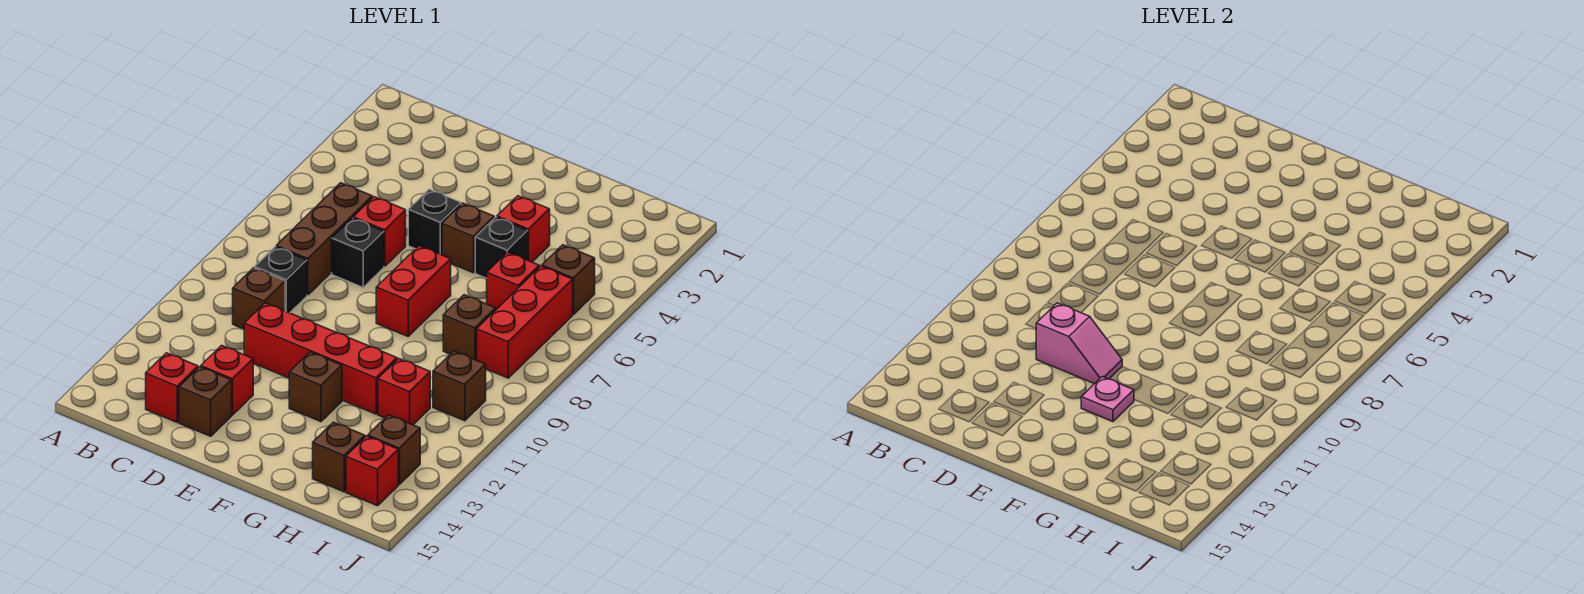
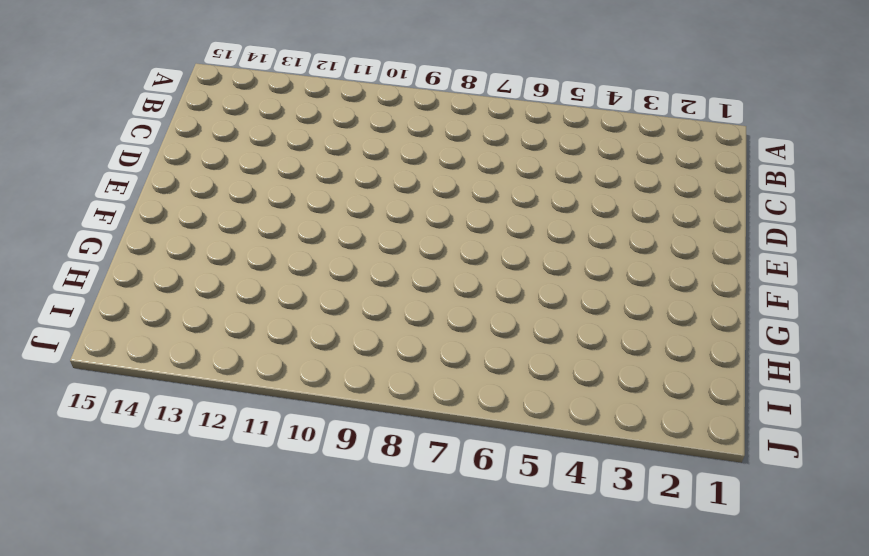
none -> brown 1x3 brick [276,183,372,295]
none -> black 1x1 brick [255,247,307,313]
none -> brown 1x1 brick [233,268,285,329]

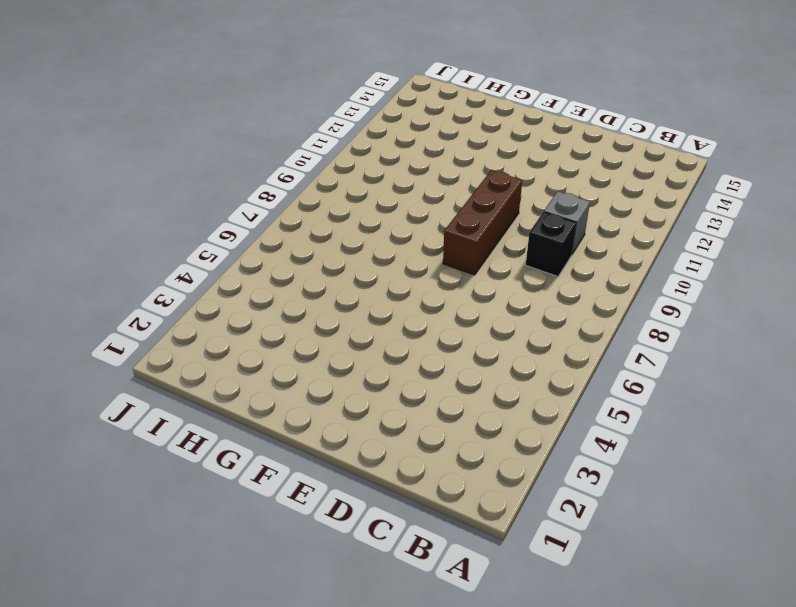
grey 1x1 brick [544,191,590,254] -> brown 1x1 brick [233,268,285,329]
brown 1x3 brick [443,170,522,275] -> brown 1x3 brick moved to [276,183,372,295]
none -> red 1x1 brick [146,353,198,422]
none -> red 1x1 brick [353,197,406,266]
none -> black 1x1 brick [332,218,384,287]

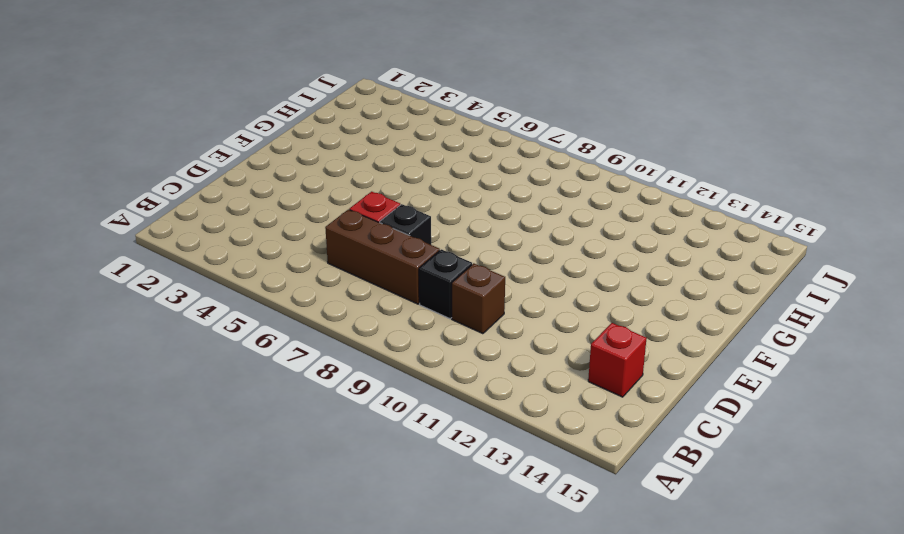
none -> red 1x4 brick [244,303,397,414]
none -> red 1x1 brick [201,345,253,415]
none -> brown 1x1 brick [179,367,232,436]

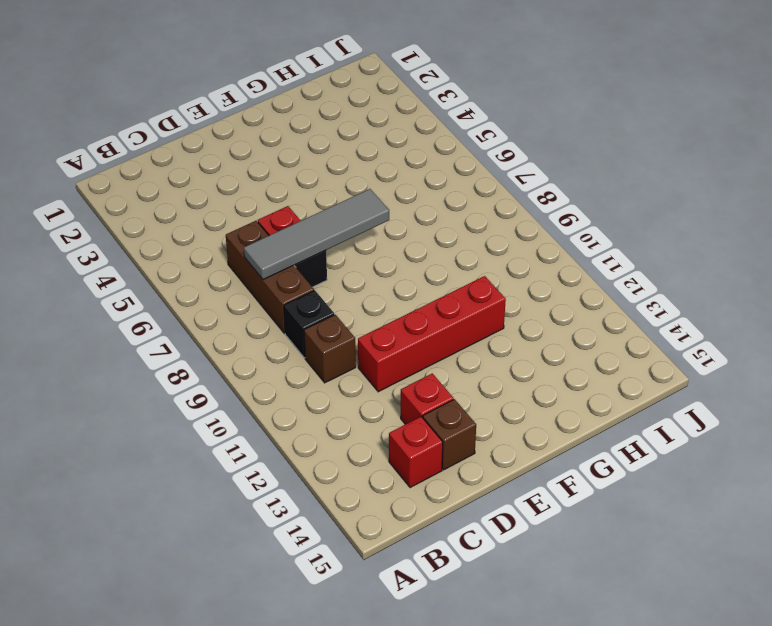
grey 1x4 tile [244,189,389,279] -> none
none -> black 1x1 brick [408,189,461,255]
none -> brown 1x1 brick [442,203,494,273]
none -> red 1x2 brick [376,246,451,336]

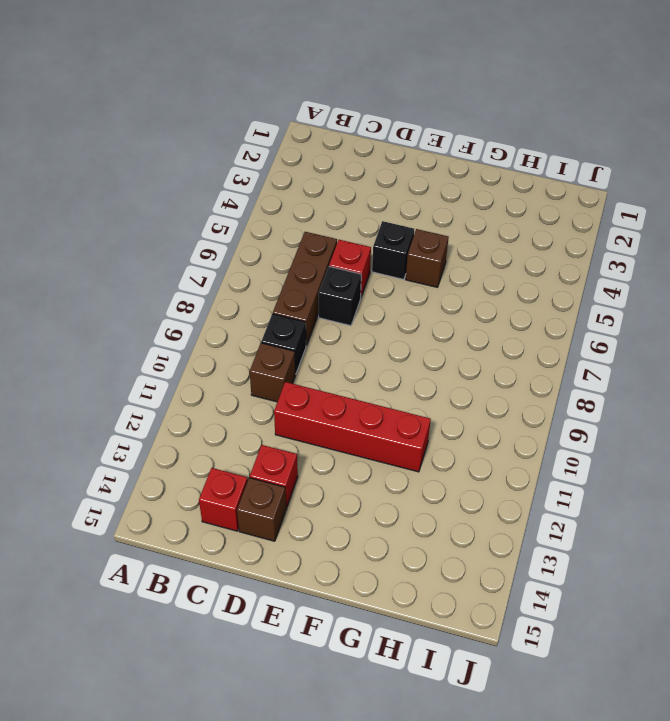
none -> red 1x2 brick [376,246,451,336]
none -> brown 1x1 brick [289,352,342,422]
none -> red 1x1 brick [497,196,550,262]

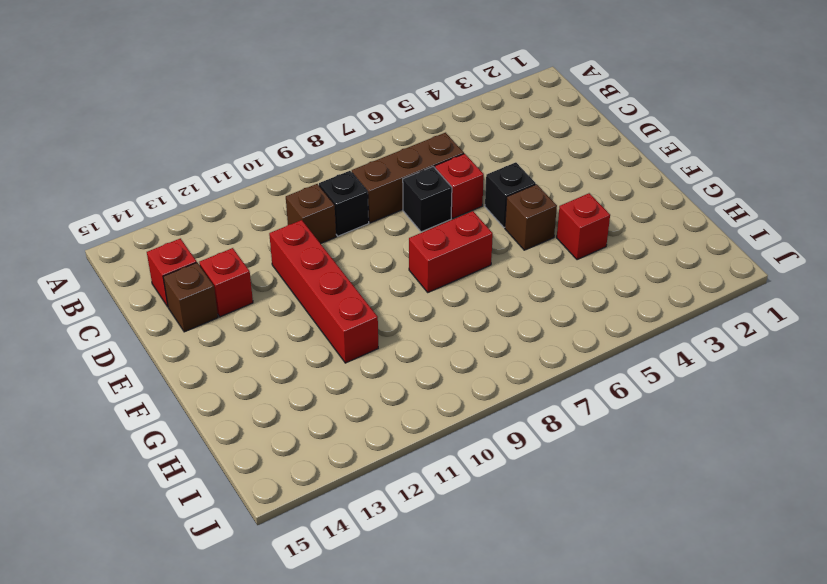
none -> brown 1x1 brick [289,352,342,422]
none -> black 1x1 brick [475,217,528,278]
none -> red 1x1 brick [487,252,539,309]

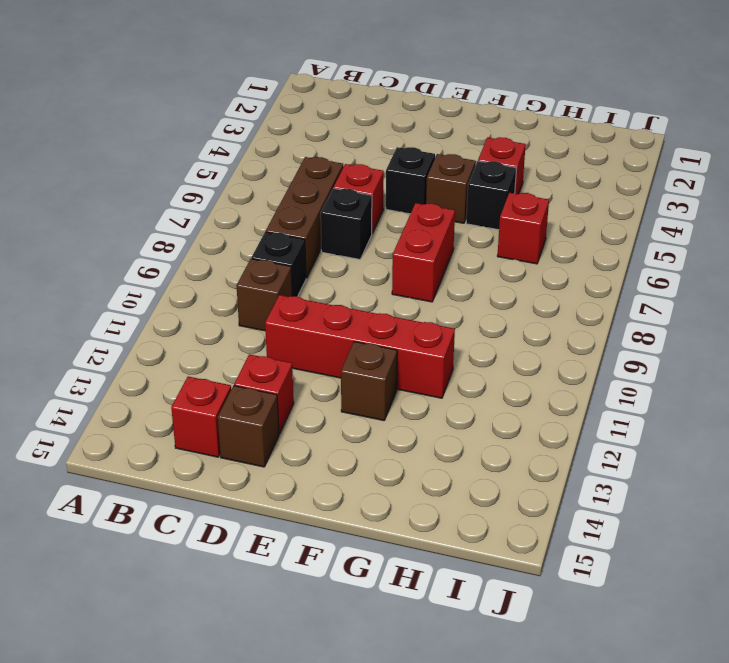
none -> brown 1x1 brick [443,295,496,360]
none -> red 1x1 brick [378,358,430,425]
none -> brown 1x1 brick [313,422,365,492]

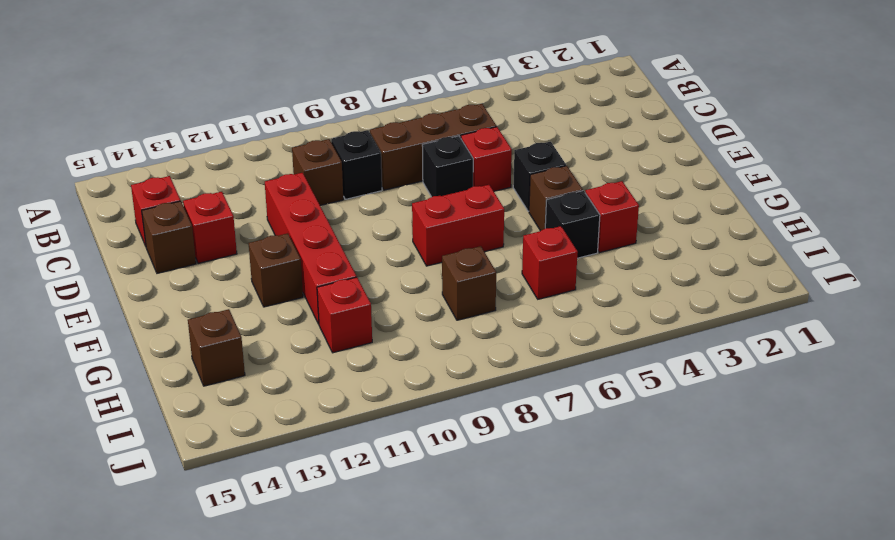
none -> brown 1x1 brick [542,245,595,314]
none -> red 1x3 brick [477,266,573,378]
none -> brown 1x1 brick [433,351,486,421]

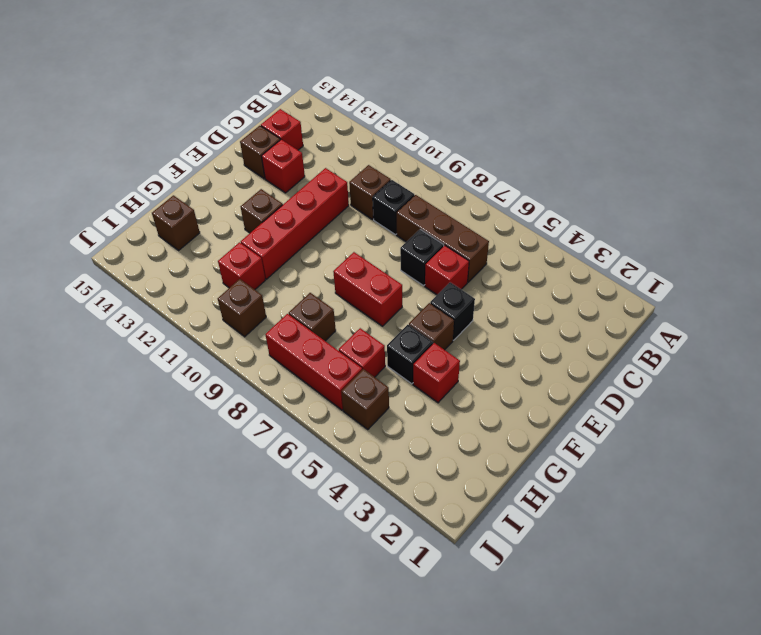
none -> brown 1x1 brick [368,415,420,485]
none -> red 1x1 brick [346,436,398,506]
none -> pink 1x2 slope [1036,303,1122,384]

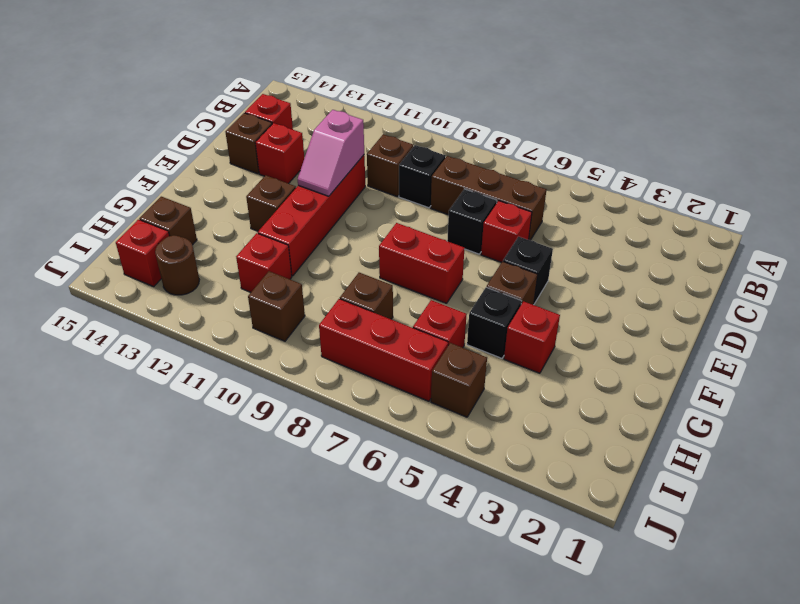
brown 1x1 round brick [155,235,199,295] -> brown 1x1 brick [368,415,420,485]
none -> pink 1x1 plate [1081,377,1134,422]

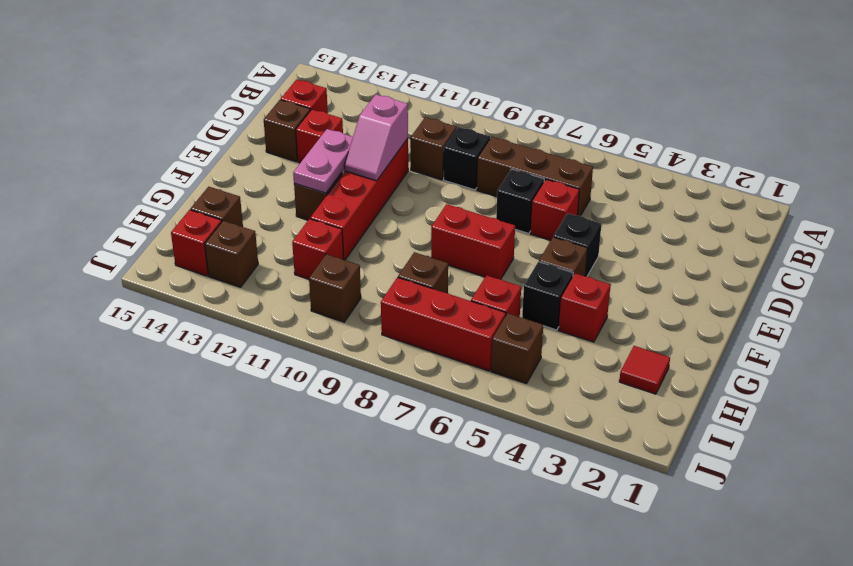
pink 1x2 plate [293,129,353,193] -> pink 1x1 plate [1081,377,1134,422]
red 1x1 tile [619,346,670,394] -> none

